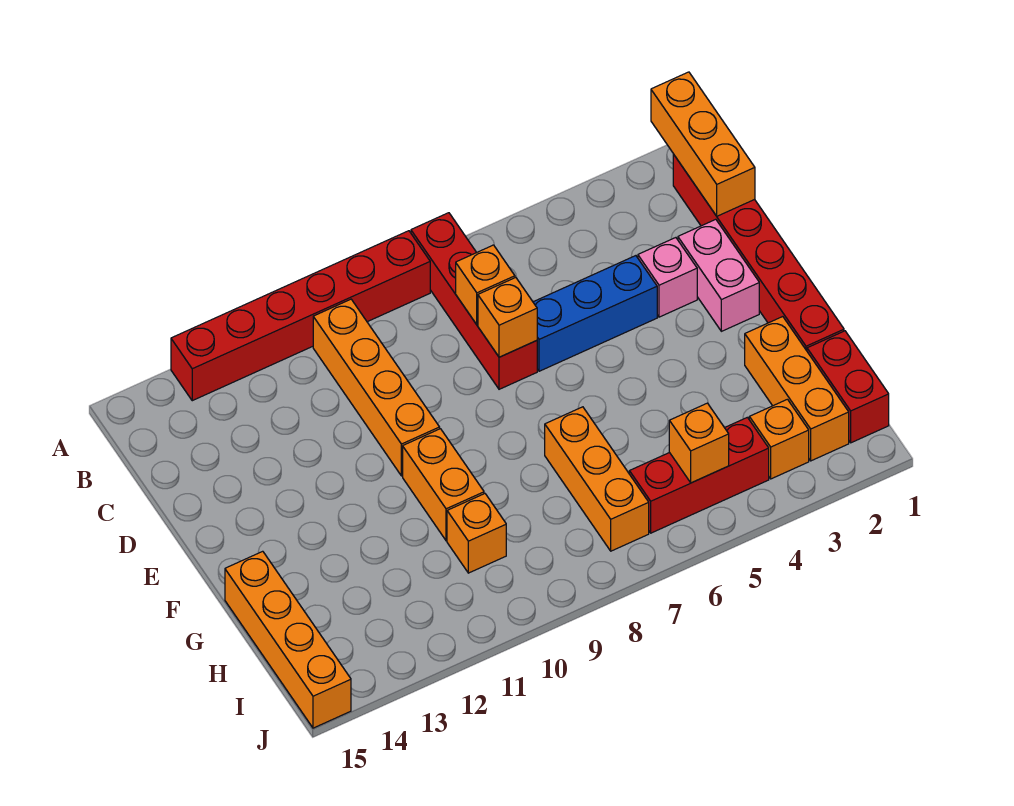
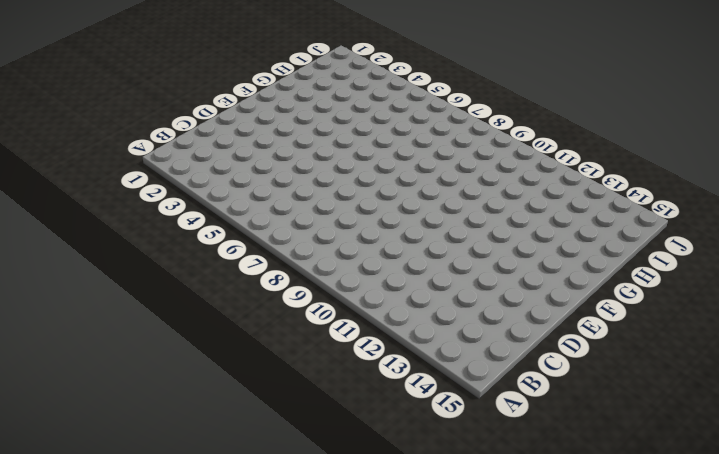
none -> red 1x4 brick [411,213,537,389]
none -> red 1x6 brick [171,231,430,401]
none -> red 1x6 brick [673,154,844,351]

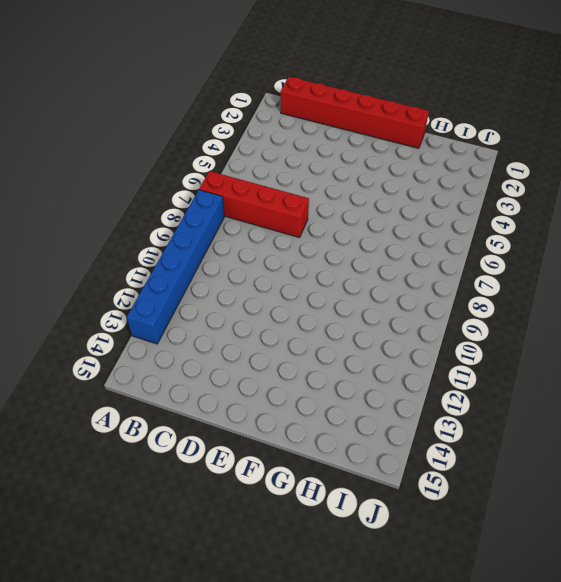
blue 1x6 brick [127,190,224,344] -> red 1x6 brick [171,231,430,401]
none -> orange 1x4 brick [313,299,440,476]
none -> pink 1x2 brick [678,219,759,331]
none -> pink 1x1 brick [638,238,697,317]

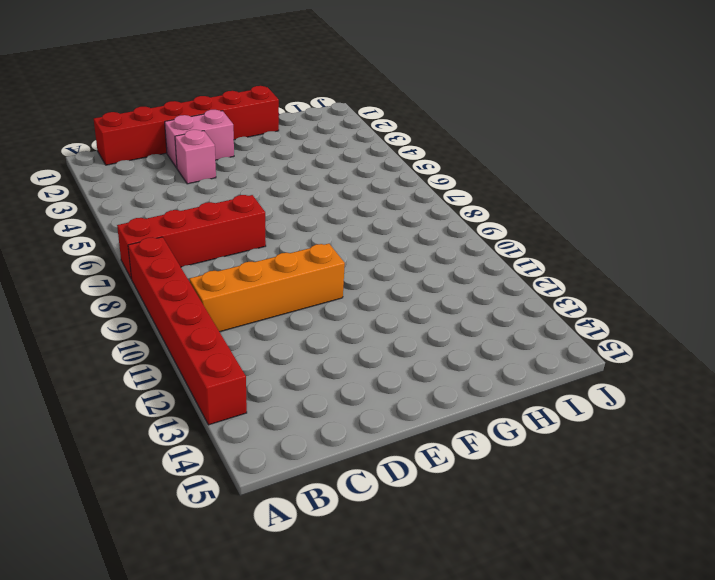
none -> blue 1x3 brick [533,256,657,371]
none -> orange 1x2 brick [403,429,484,541]
none -> orange 1x3 brick [745,317,849,461]

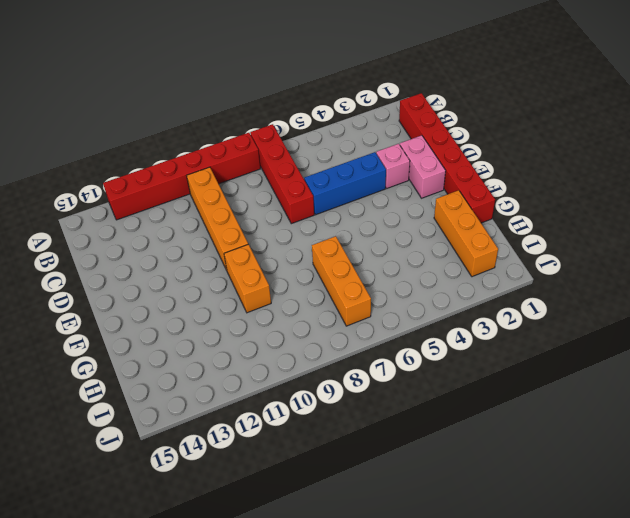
none -> orange 1x4 brick [225,551,351,728]
none -> red 1x2 brick [807,331,889,443]
none -> orange 1x1 brick [447,494,506,573]

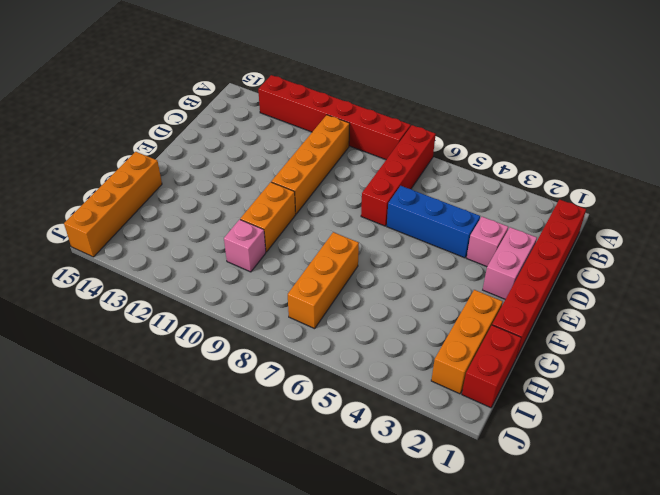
pink 1x1 brick [224,220,266,272] -> orange 1x1 brick [447,494,506,573]
none -> orange 1x1 brick [749,399,809,479]
none -> red 1x3 brick [629,417,769,533]
none -> orange 1x3 brick [651,72,755,216]

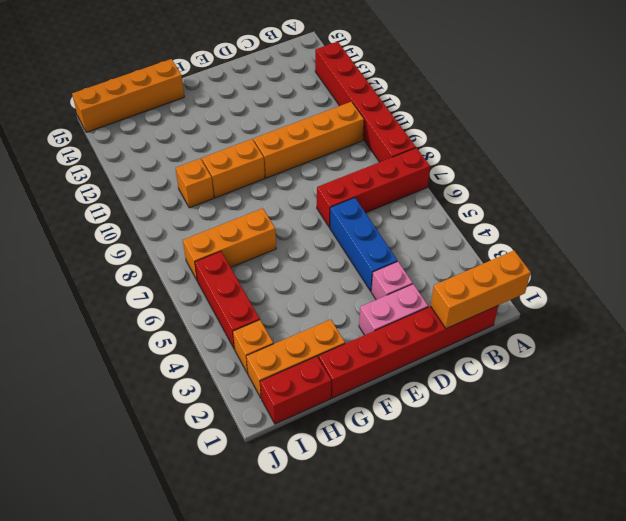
none -> orange 1x1 brick [456,245,515,325]
none -> orange 1x1 brick [478,278,537,357]
none -> orange 1x1 brick [669,403,729,483]

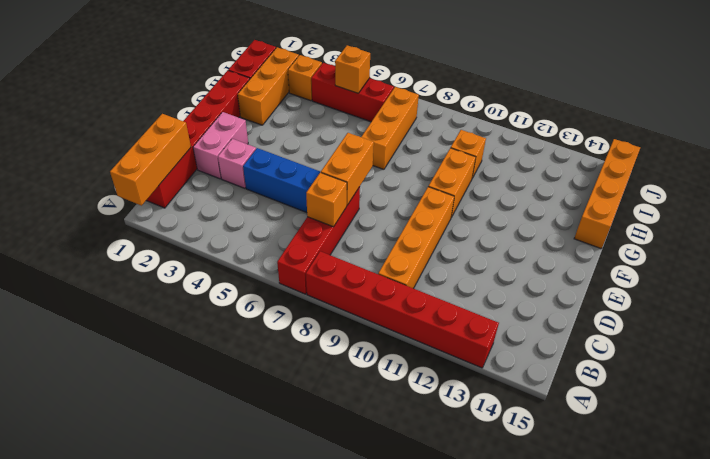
orange 1x2 brick [321,133,374,205] -> orange 1x1 brick [478,278,537,357]

